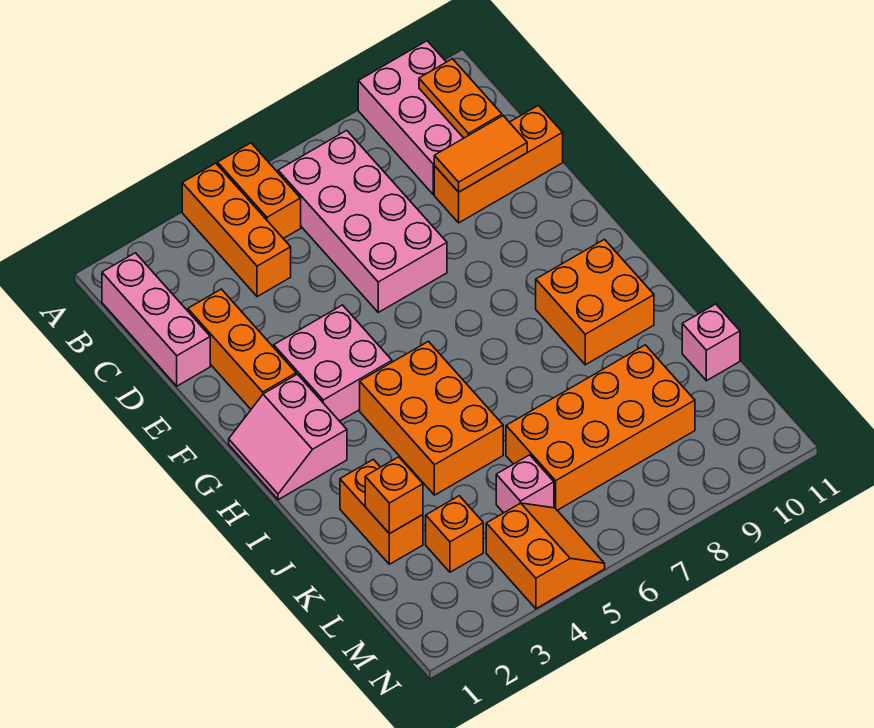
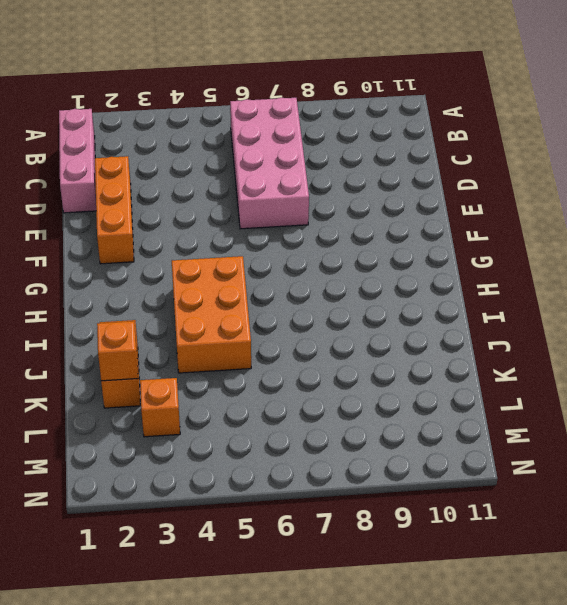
none -> orange 1x3 brick [182,163,291,297]
none -> orange 1x2 brick [218,143,301,238]
none -> pink 2x3 brick [358,41,463,194]

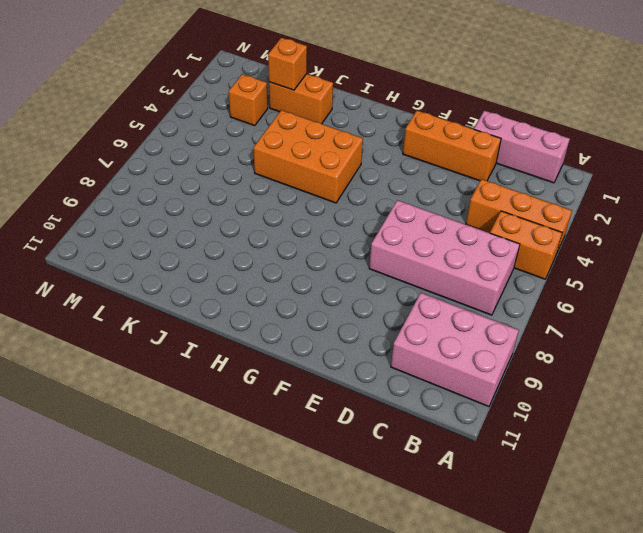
none -> orange 1x3 brick [434,105,563,223]
none -> pink 2x2 brick [274,305,392,421]
none -> pink 2x2 slope [229,374,347,500]

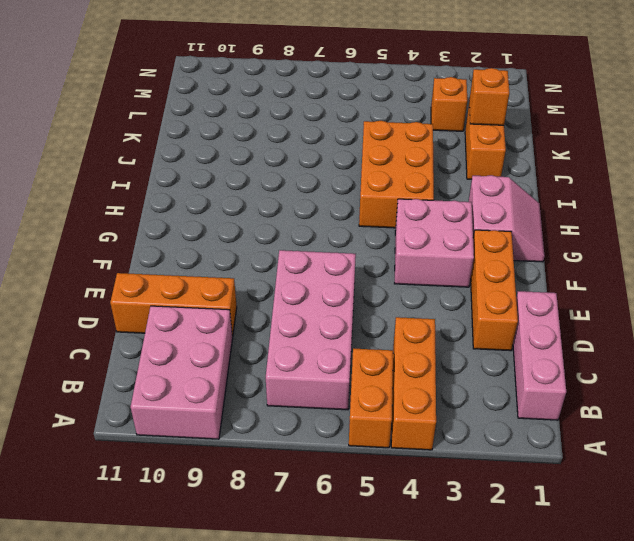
none -> orange 2x2 brick [536,239,654,365]
none -> orange 2x4 brick [506,345,695,510]
none -> pink 1x1 brick [682,304,740,381]

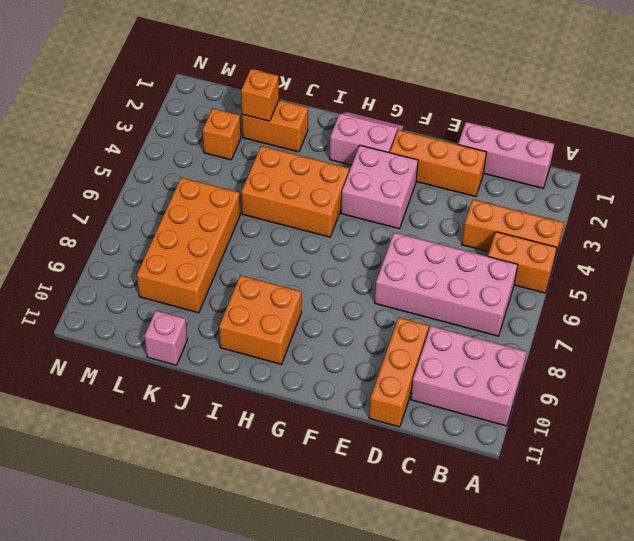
none -> pink 1x1 brick [496,455,554,513]
none -> orange 2x2 slope [486,503,605,609]
none -> orange 1x2 plate [419,59,502,138]

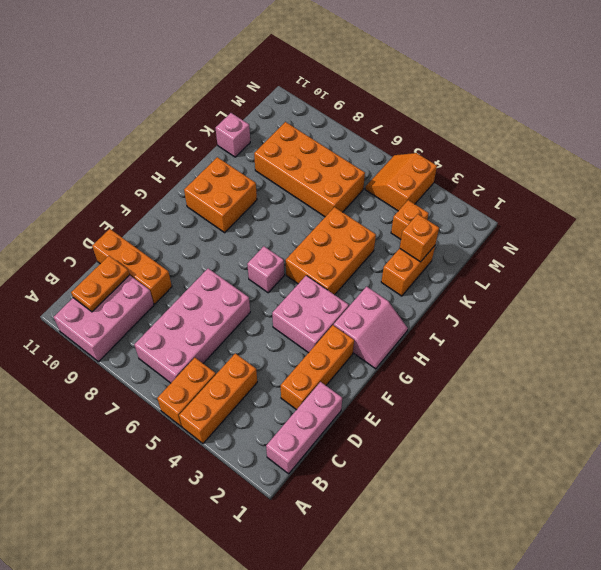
pink 1x1 brick [247,246,284,293] -> pink 1x1 brick moved to [496,455,554,513]
none -> orange 1x2 tile [434,116,527,192]

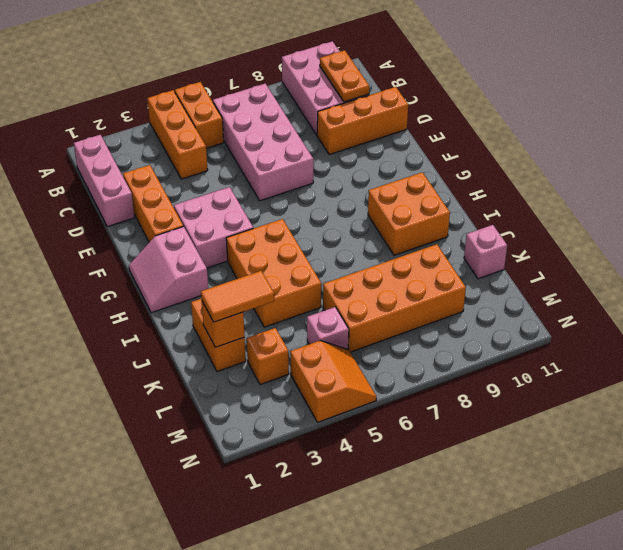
orange 1x2 tile [201,271,274,322] -> orange 1x2 tile moved to [434,116,527,192]

